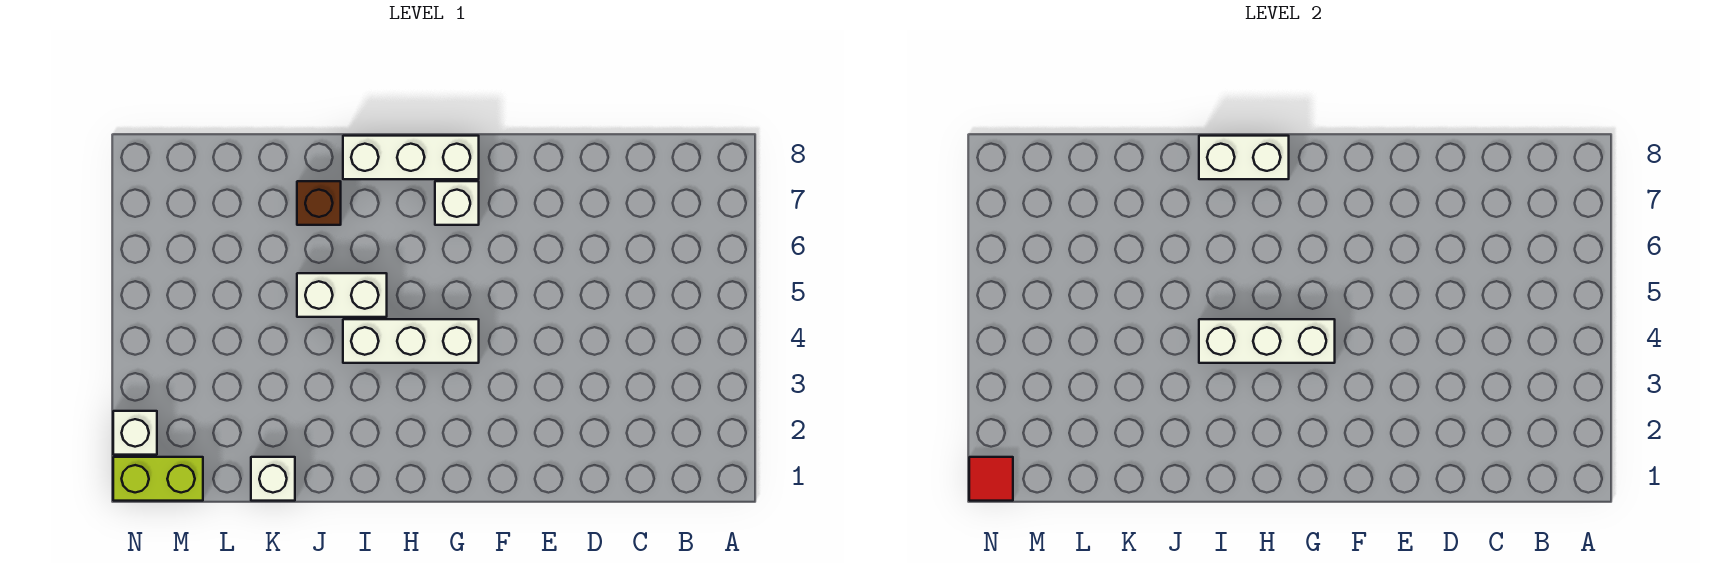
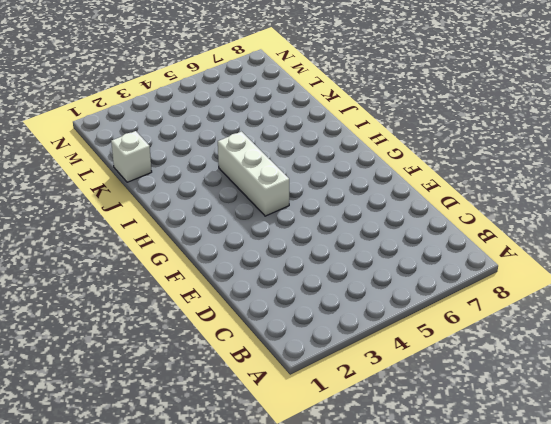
none -> white 1x1 brick [435,181,479,225]
none -> white 1x3 brick [343,136,479,179]

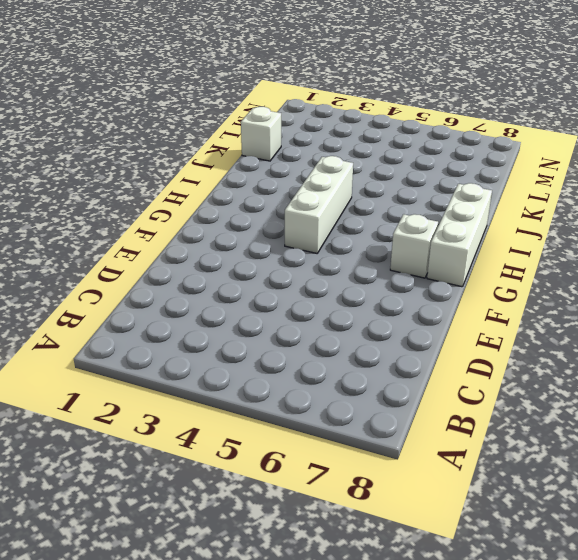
none -> white 1x2 brick [297,273,387,317]
none -> brown 1x1 brick [297,181,341,225]

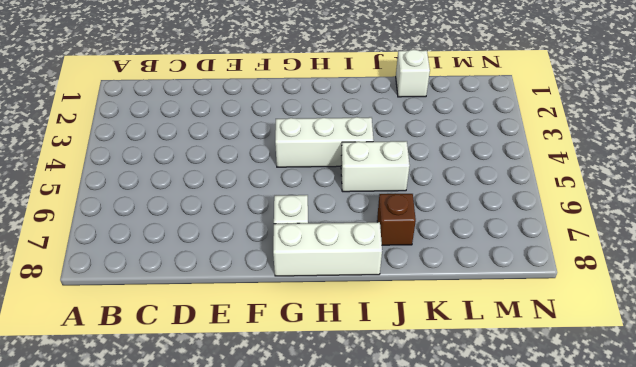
none -> lime 1x2 brick [113,457,203,501]
none -> white 1x1 brick [113,411,157,455]

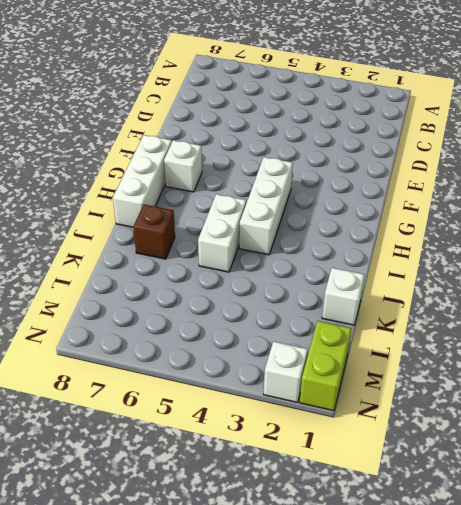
none -> white 1x3 brick [1199,319,1335,363]
none -> white 1x2 brick [1199,136,1289,179]

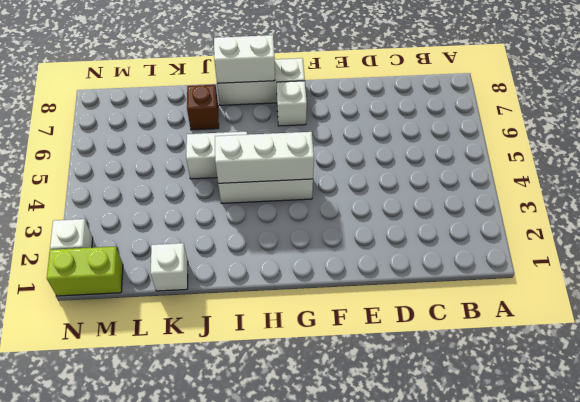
none -> red 1x1 tile [969,457,1013,501]

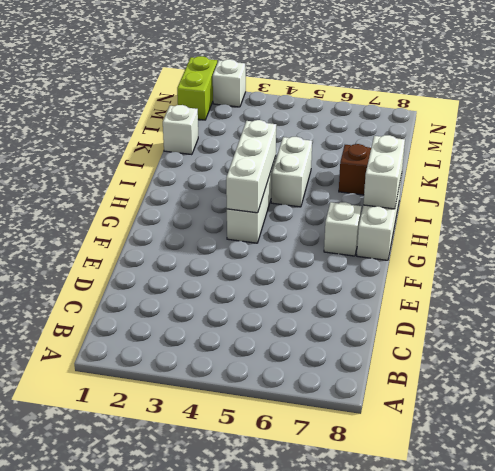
none -> red 1x1 tile [969,457,1013,501]

